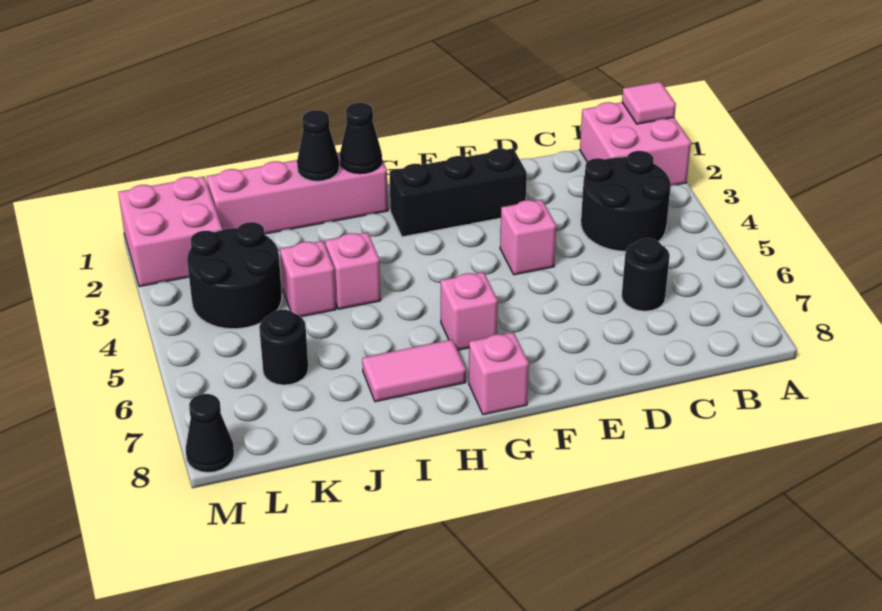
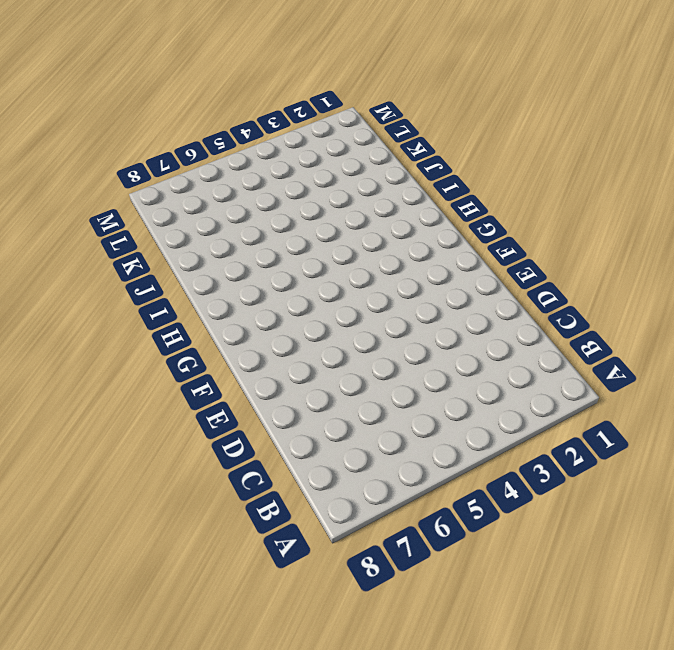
none -> pink 2x2 brick [580,102,691,186]
none -> black 2x2 round brick [581,151,671,251]
none -> black 1x1 round brick [622,238,670,311]

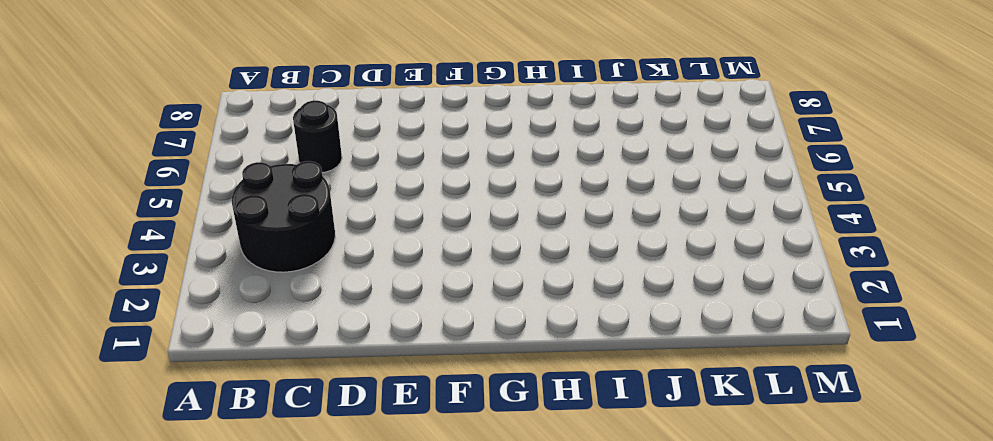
none -> pink 2x2 brick [580,102,691,186]
none -> black 1x3 brick [390,148,527,237]
none -> pink 1x1 brick [500,200,556,275]

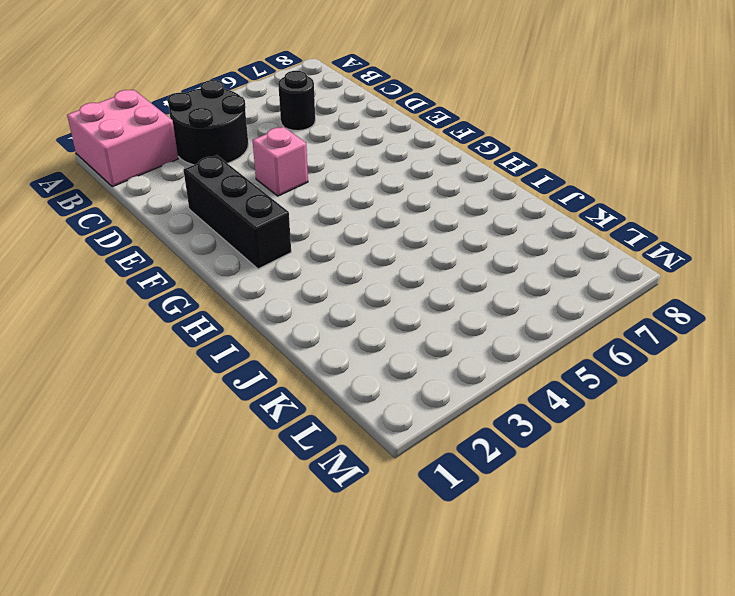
none -> pink 1x1 brick [441,272,498,350]
none -> pink 1x1 brick [469,332,529,415]
none -> pink 1x4 brick [207,152,388,234]

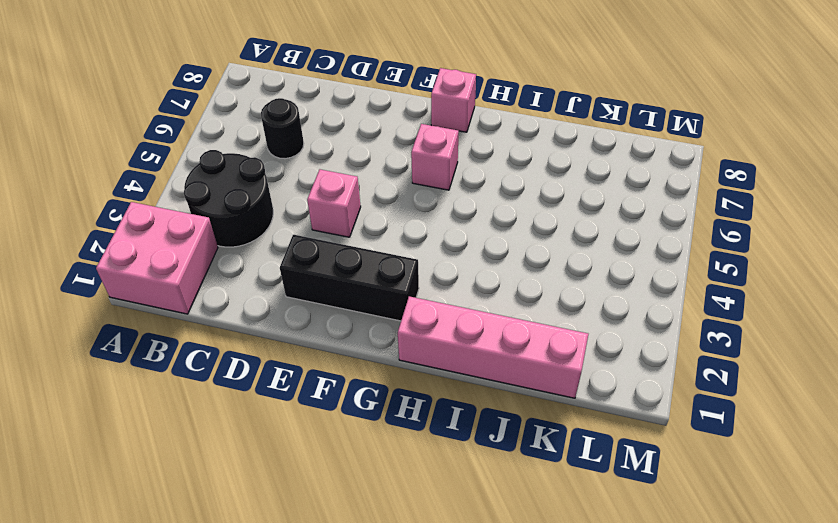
none -> pink 1x2 tile [362,340,466,402]
none -> pink 1x1 brick [325,232,381,309]
none -> pink 1x1 brick [280,241,336,317]

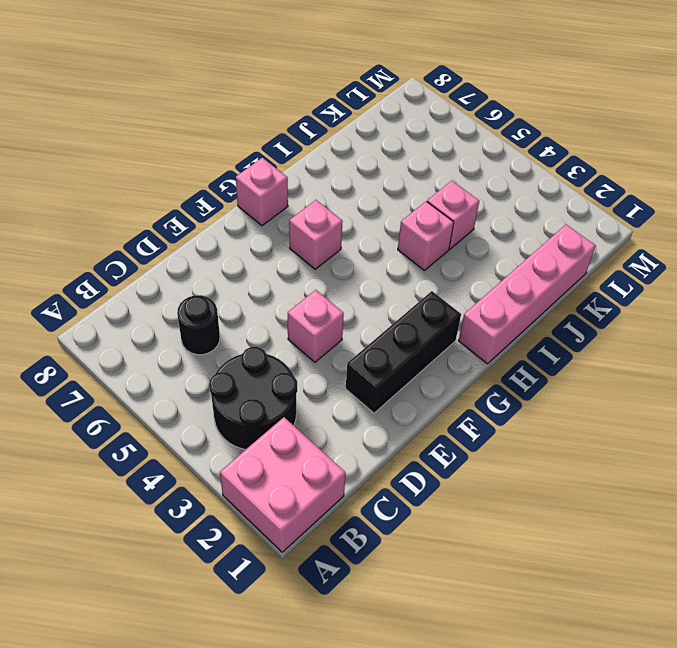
none -> pink 1x2 tile [362,340,466,402]
none -> black 2x2 round brick [187,222,282,329]
none -> black 1x1 round brick [259,310,308,385]

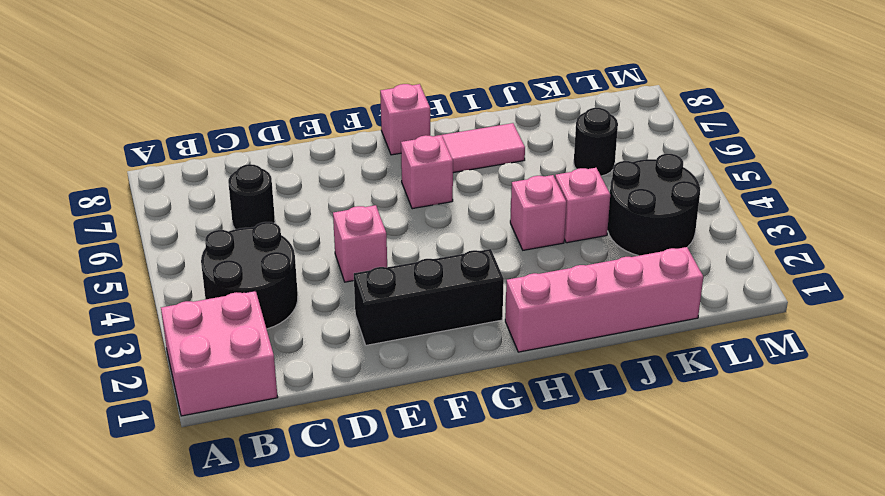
none -> pink 2x2 brick [118,177,222,287]
none -> black 1x1 cone [186,394,234,473]
none -> pink 1x1 tile [622,82,676,124]

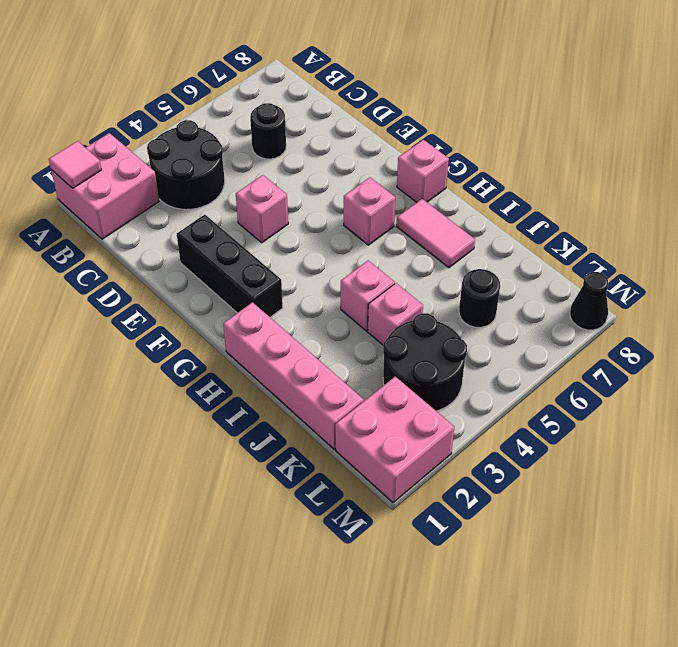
none -> black 1x1 cone [340,103,382,174]
none -> black 1x1 cone [297,110,339,181]

